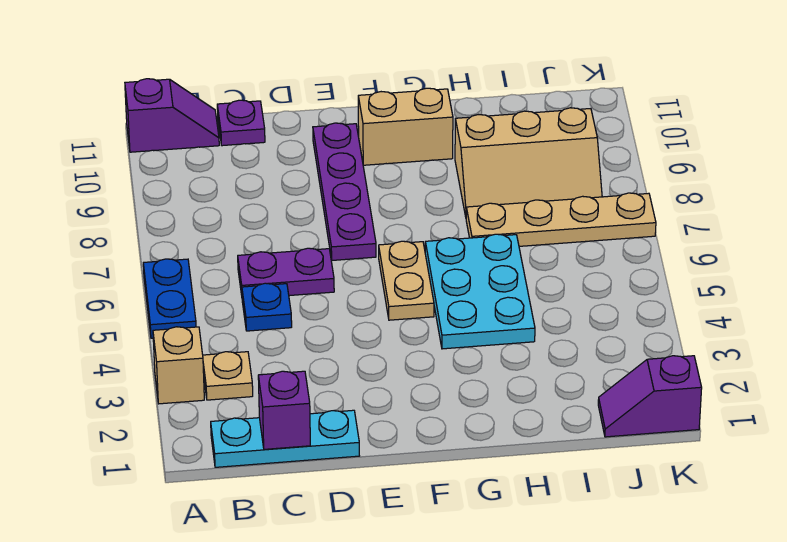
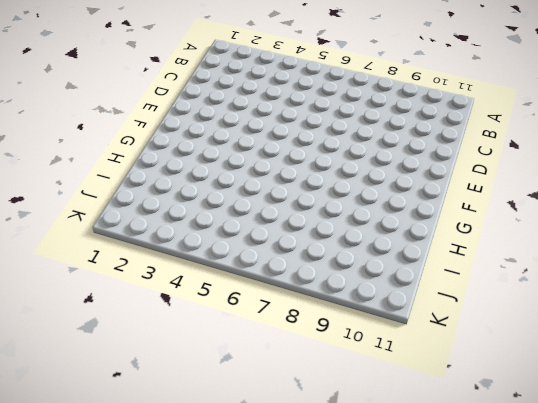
none -> tan 1x1 brick [153,327,204,404]
none -> blue 1x2 plate [143,259,196,338]
none -> purple 1x2 slope [125,79,219,152]

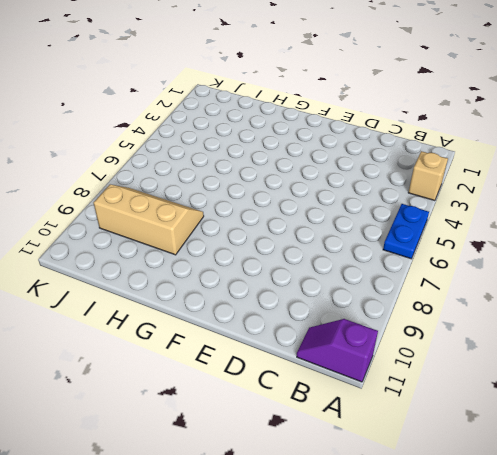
none -> cyan 1x3 plate [211,410,359,467]
none -> tan 1x1 plate [203,352,253,400]
none -> blue 1x1 plate [242,283,292,331]

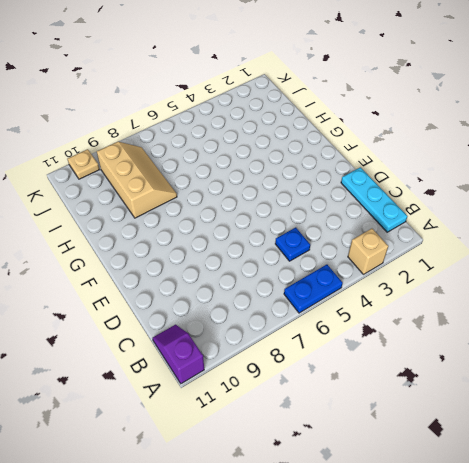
tan 1x1 plate [68,149,100,179] -> tan 1x1 plate moved to [203,352,253,400]
none -> purple 1x2 plate [238,248,334,296]
none -> purple 1x1 plate [217,100,265,146]
none -> purple 1x4 plate [313,123,376,260]

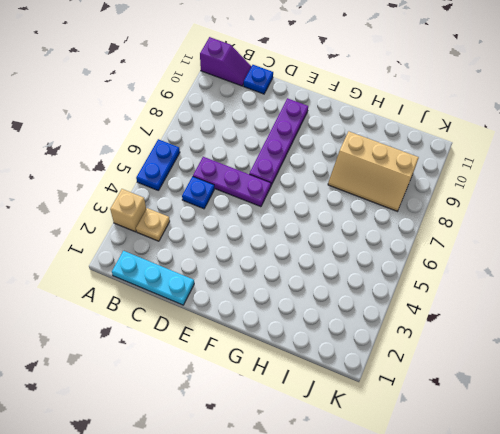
purple 1x3 plate [193,157,271,207] -> purple 1x2 plate [238,248,334,296]
blue 1x1 plate [244,65,273,94] -> purple 1x1 plate [217,100,265,146]
none -> tan 1x2 plate [379,241,434,320]
none -> tan 1x2 brick [358,88,453,165]
none -> cyan 2x3 plate [425,234,535,349]

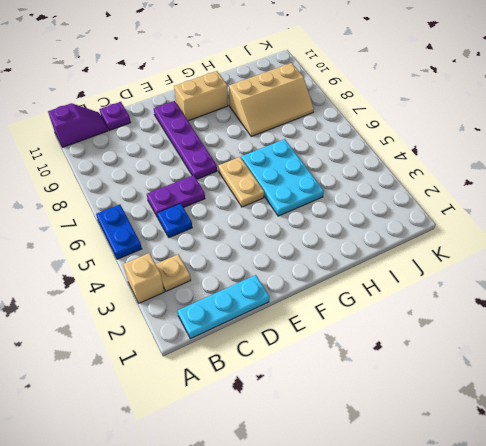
none -> tan 1x4 plate [466,193,656,246]
none -> purple 1x2 slope [598,356,702,437]
none -> purple 1x1 brick [258,371,310,449]

